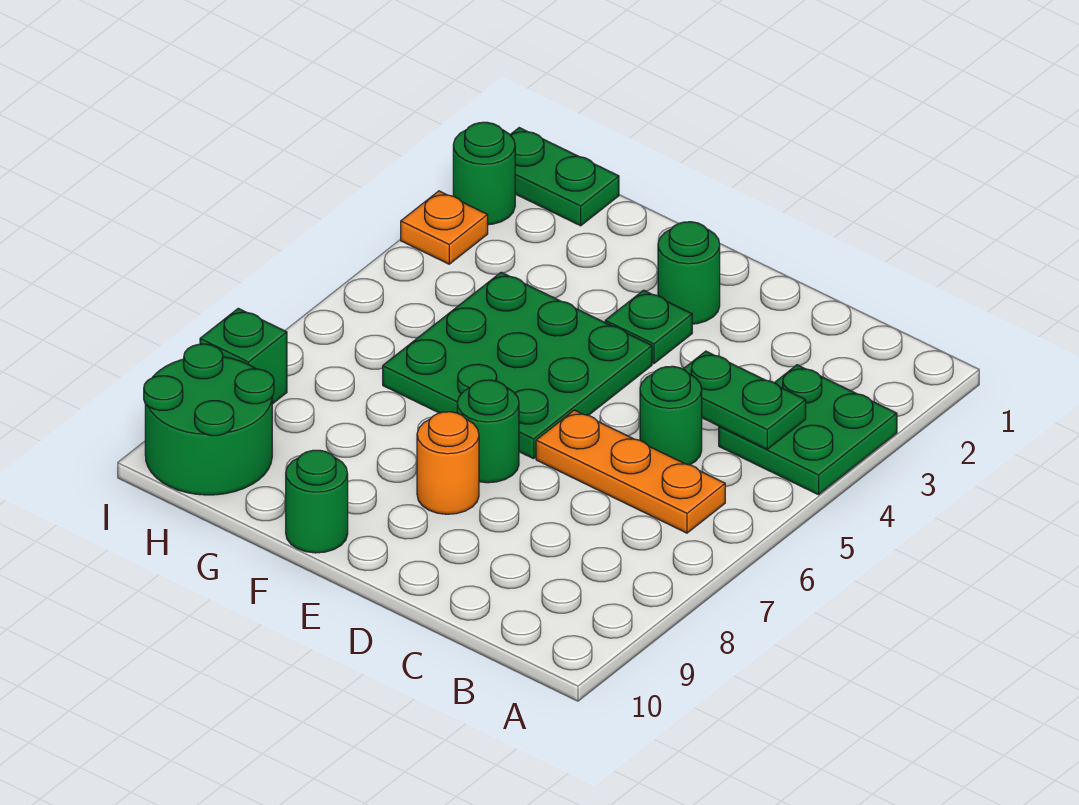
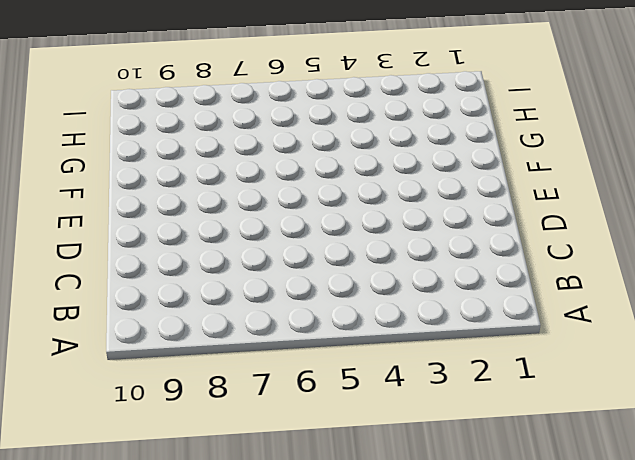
none -> green 2x2 plate [719,365,897,495]
none -> orange 1x3 plate [536,410,725,533]
none -> green 1x1 round brick [640,366,702,465]

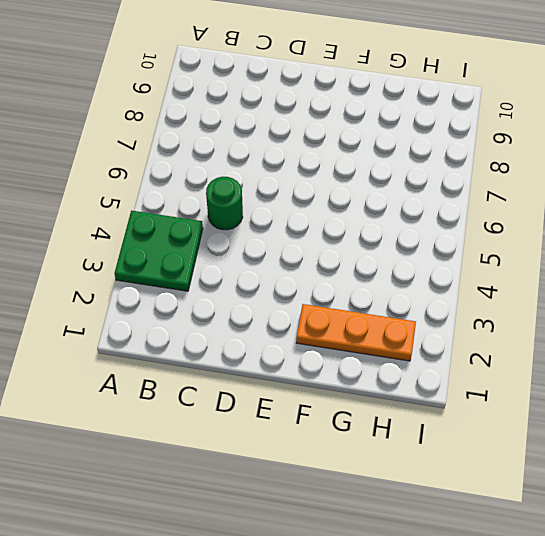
orange 1x3 plate [296,304,416,361] -> orange 1x3 plate moved to [536,410,725,533]
none -> green 1x1 round brick [658,222,720,324]
none -> green 1x1 plate [605,290,692,364]
none -> green 3x3 plate [383,272,652,459]

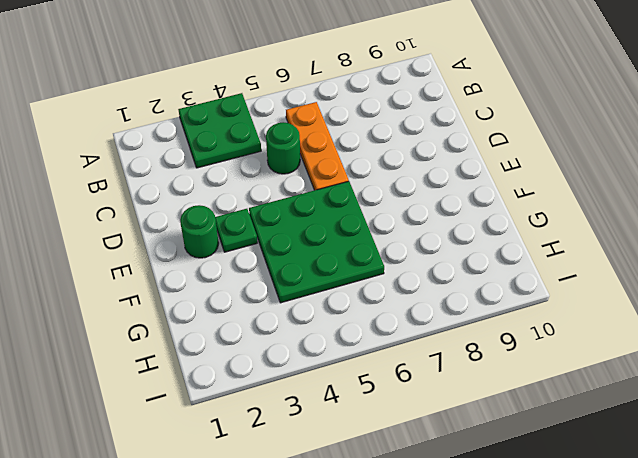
none -> green 1x1 round brick [457,380,519,483]
none -> orange 1x1 round brick [417,412,479,514]
none -> green 1x1 round brick [286,450,348,553]

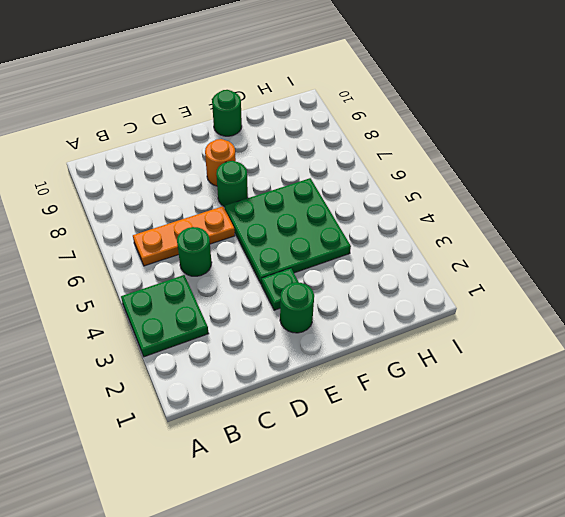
none -> green 1x2 plate [510,128,619,226]
none -> green 2x2 round brick [144,344,274,495]
none -> green 1x1 round brick [453,122,515,225]

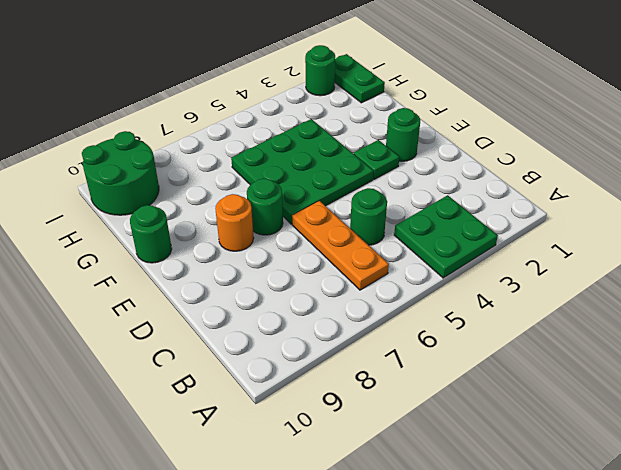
none -> orange 1x1 plate [401,191,488,264]
none -> green 1x1 brick [200,308,287,404]
none -> green 1x2 plate [684,351,806,449]

